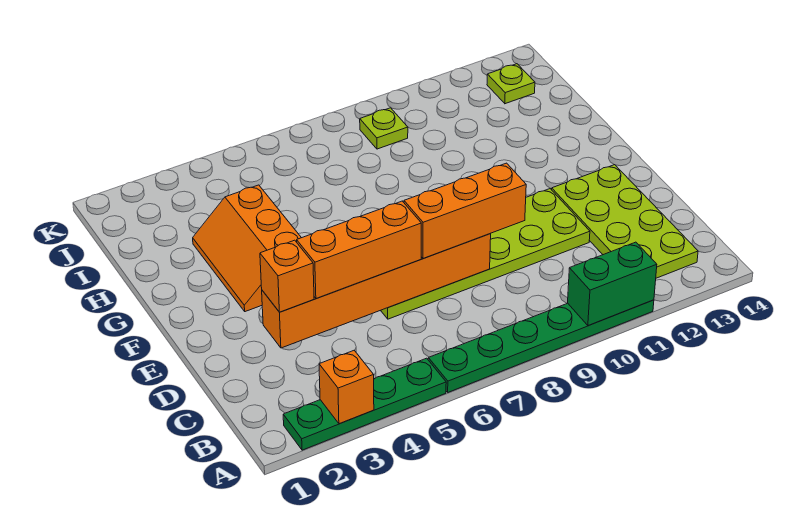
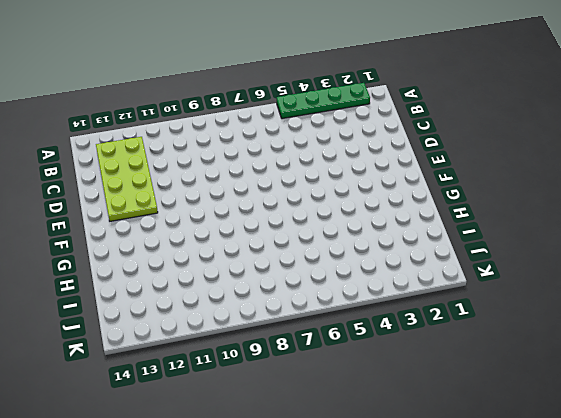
none -> green 1x6 plate [428,300,654,392]
none -> lime 2x6 plate [381,189,590,319]
none -> orange 2x3 slope [193,185,301,312]

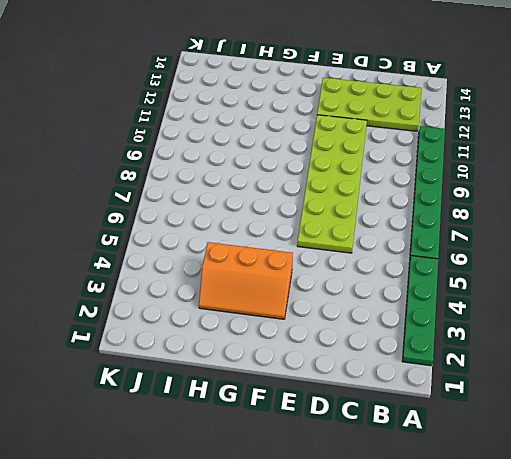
none -> lime 1x1 plate [360,108,408,149]
none -> lime 1x1 plate [487,64,535,104]
none -> orange 1x1 brick [319,350,374,424]

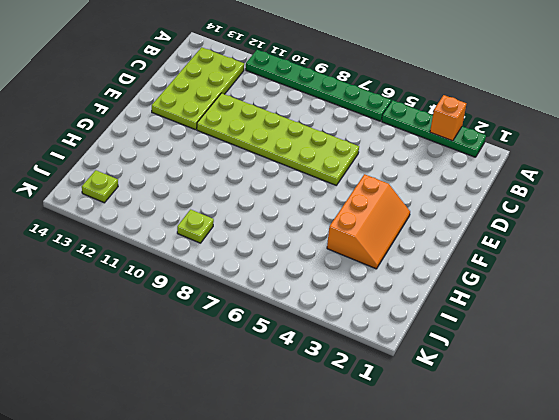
none -> green 1x2 brick [568,242,657,325]
none -> orange 1x6 brick [262,233,491,348]
none -> orange 1x1 brick [260,240,314,312]

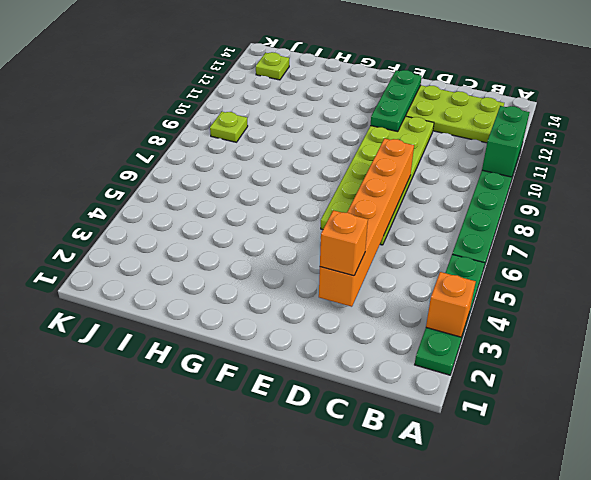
green 1x3 plate [370,70,422,132] -> none
none -> orange 2x3 slope [193,185,301,312]
none -> orange 1x3 brick [297,201,421,299]
none -> orange 1x3 brick [404,163,526,259]

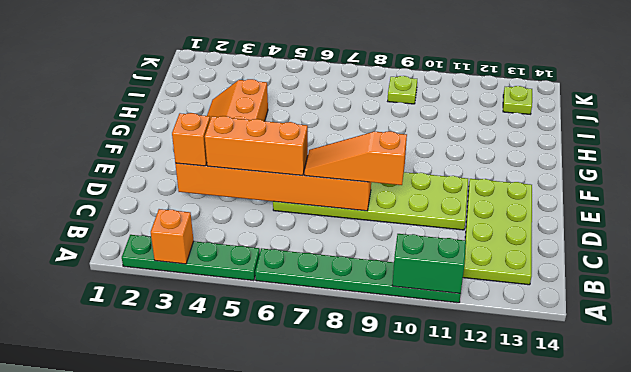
orange 1x3 slope [305,131,407,185] -> orange 1x3 brick [404,163,526,259]

